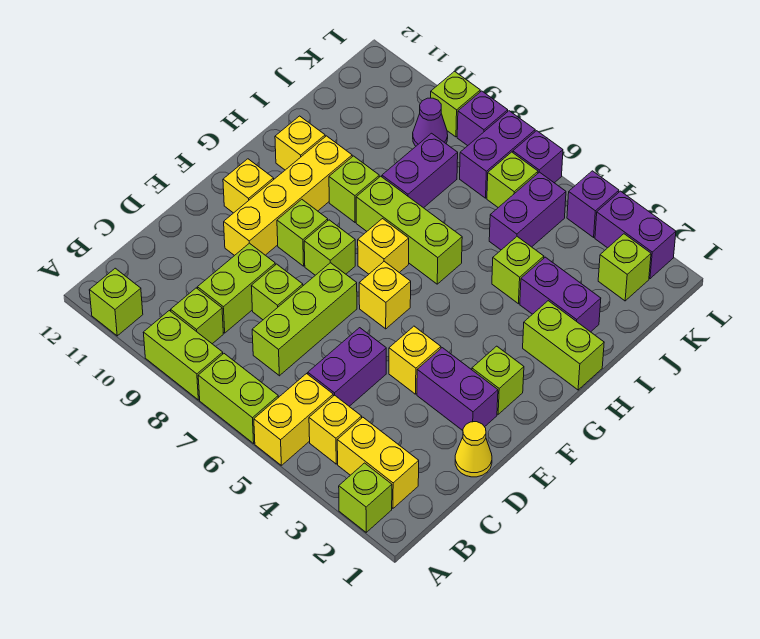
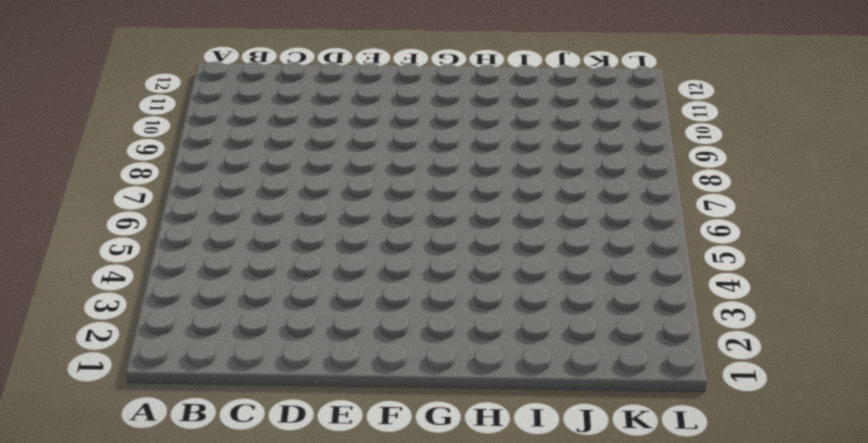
none -> lime 1x1 brick [339,463,392,532]
none -> yellow 1x2 brick [254,374,333,465]
none -> lime 1x2 brick [198,354,278,443]
none -> lime 1x2 brick [143,311,223,400]

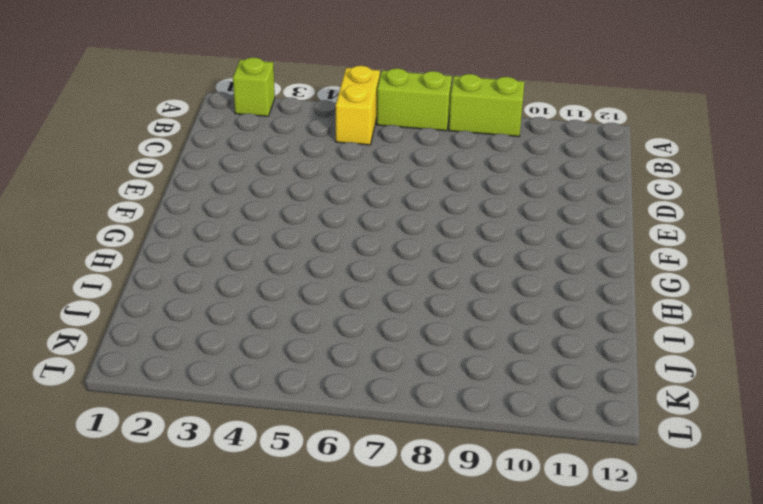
none -> lime 1x1 brick [89,268,143,336]
none -> yellow 1x2 brick [337,417,419,508]
none -> yellow 1x1 brick [309,395,362,464]
none -> lime 1x1 brick [171,288,223,344]

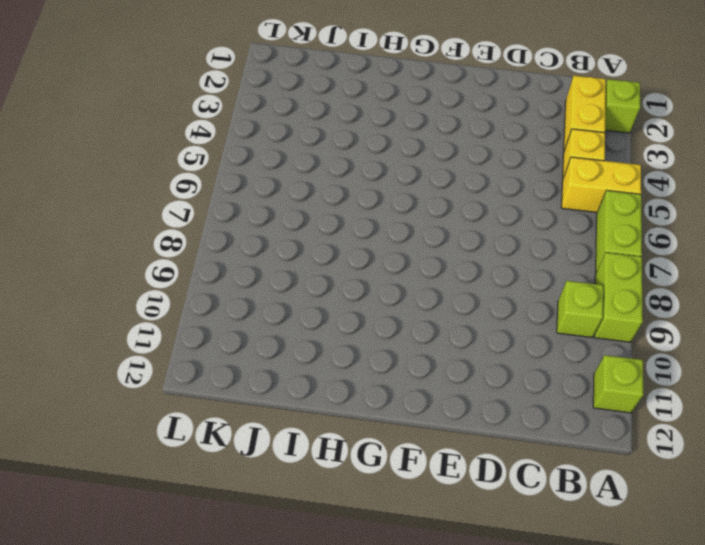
none -> purple 1x2 brick [308,328,386,406]
none -> lime 1x3 brick [252,263,357,376]
none -> lime 1x2 brick [198,243,275,333]
none -> yellow 1x1 cone [455,422,492,477]

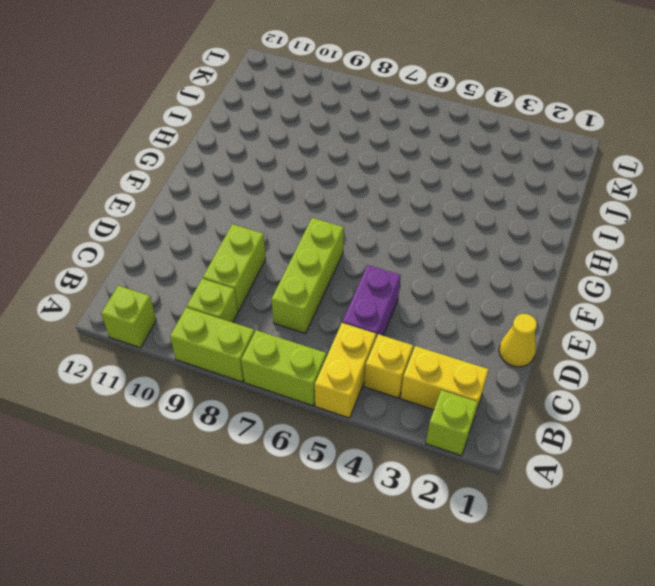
none -> lime 1x1 brick [251,264,303,320]
none -> purple 1x2 brick [417,348,498,431]
none -> yellow 1x1 brick [389,326,441,394]
none -> yellow 1x4 brick [224,136,352,256]

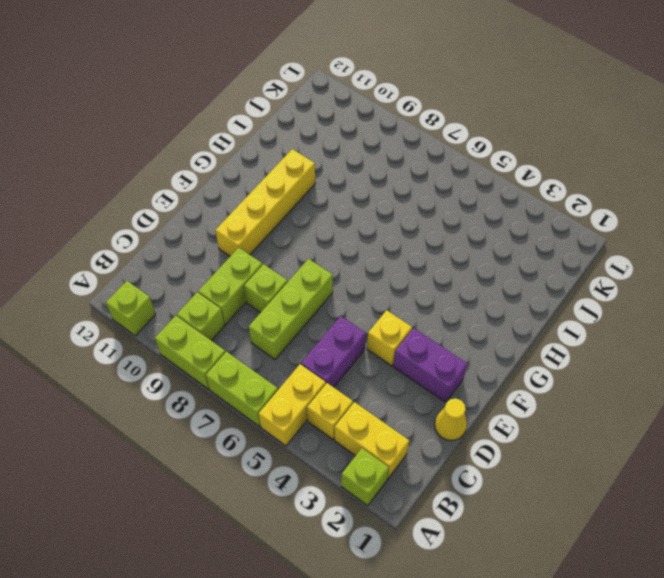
none -> lime 1x1 brick [472,346,524,414]
none -> yellow 1x1 brick [359,261,411,329]
none -> lime 1x1 brick [304,220,355,275]
none -> lime 1x1 brick [277,199,328,266]

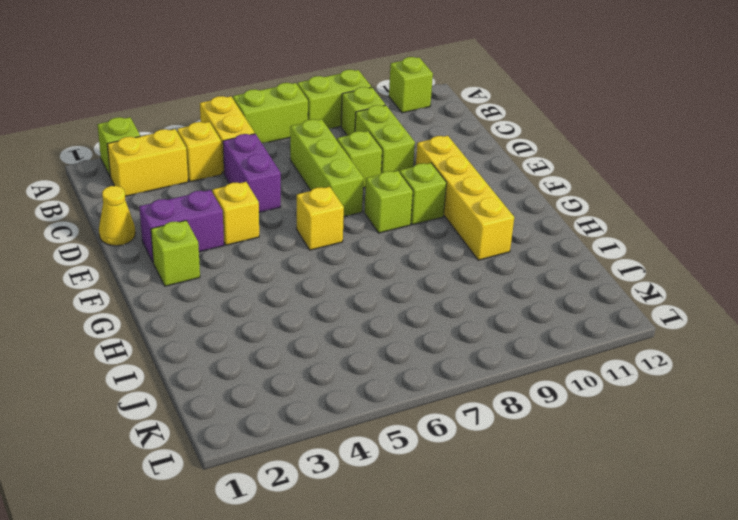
none -> yellow 1x1 brick [223,159,274,213]
none -> yellow 1x1 brick [358,219,409,274]
none -> lime 1x2 brick [523,301,604,390]
none -> lime 1x3 brick [356,176,462,284]

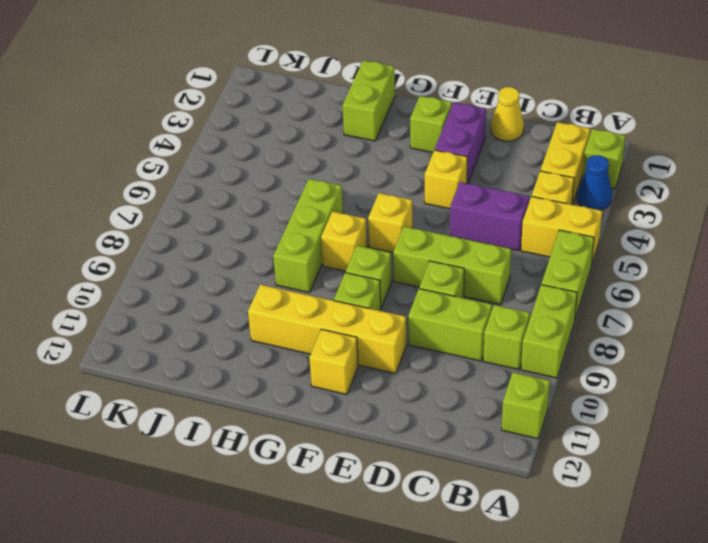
blue 1x1 cone [577,155,612,210] -> none
none -> lime 1x1 brick [329,156,379,222]
none -> yellow 1x1 brick [275,116,325,170]
none -> purple 1x2 brick [520,257,601,332]
none -> lime 1x1 brick [492,237,544,304]

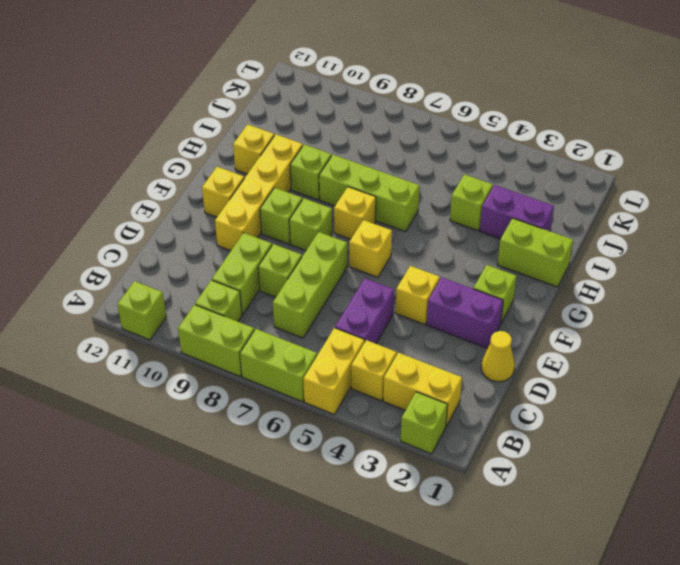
none -> purple 1x2 brick [382,133,458,208]
none -> purple 1x2 brick [489,172,566,250]
none -> lime 1x1 brick [598,234,651,301]
none -> lime 1x1 brick [487,152,538,207]

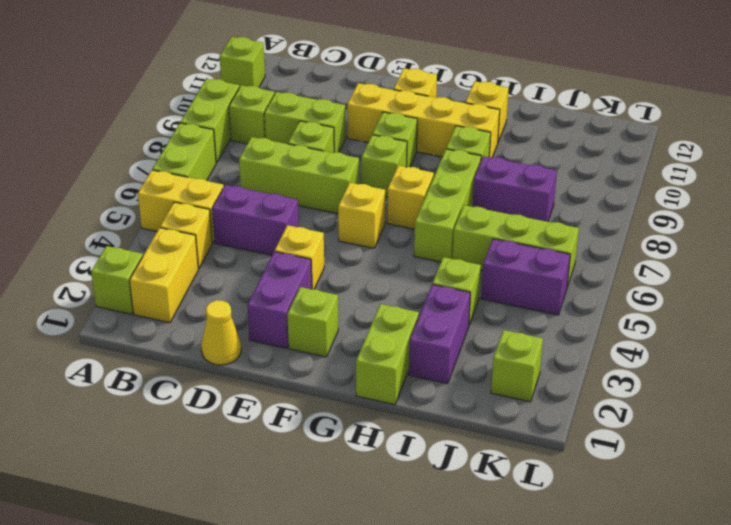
lime 1x3 brick [453,205,579,287] -> lime 1x1 brick [487,152,538,207]
none -> purple 1x2 brick [460,111,535,198]
none -> purple 1x1 cone [413,98,448,146]
none -> purple 1x2 brick [595,191,676,279]
none -> purple 1x1 brick [567,171,619,237]

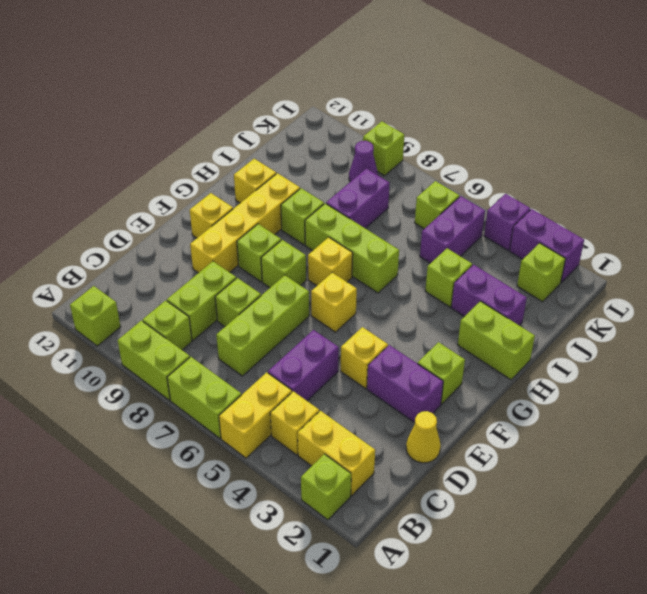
none -> purple 1x2 brick [460,111,535,198]
none -> purple 1x1 brick [513,131,563,183]
none -> purple 1x1 brick [457,91,508,146]

